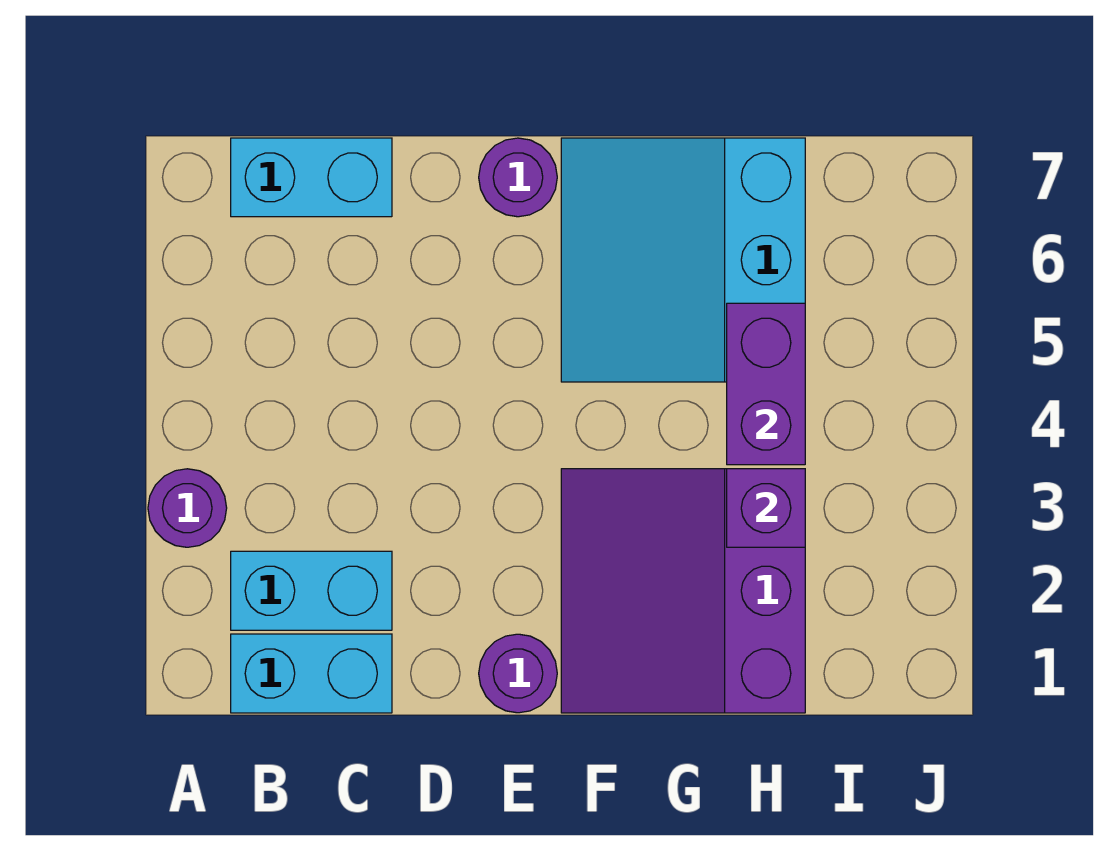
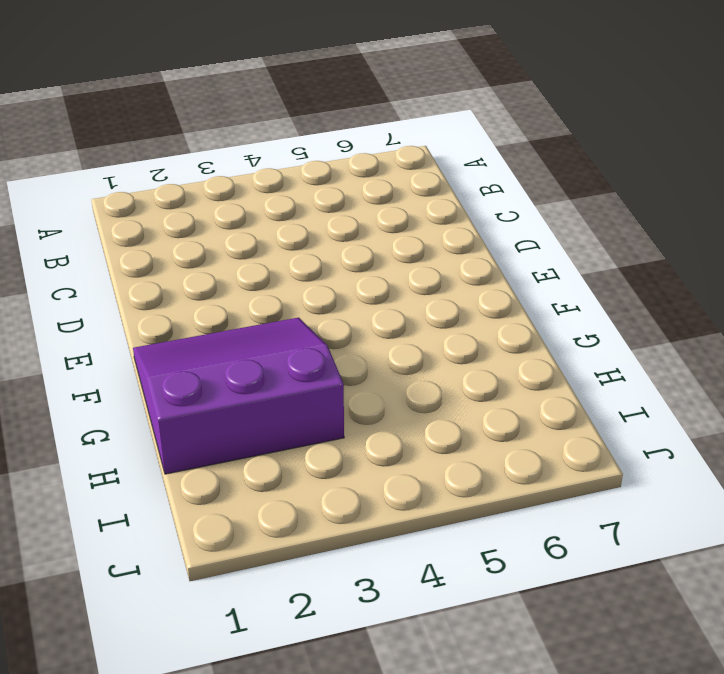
none -> purple 1x1 round brick [148,469,227,547]
none -> cyan 1x2 brick [231,634,392,713]

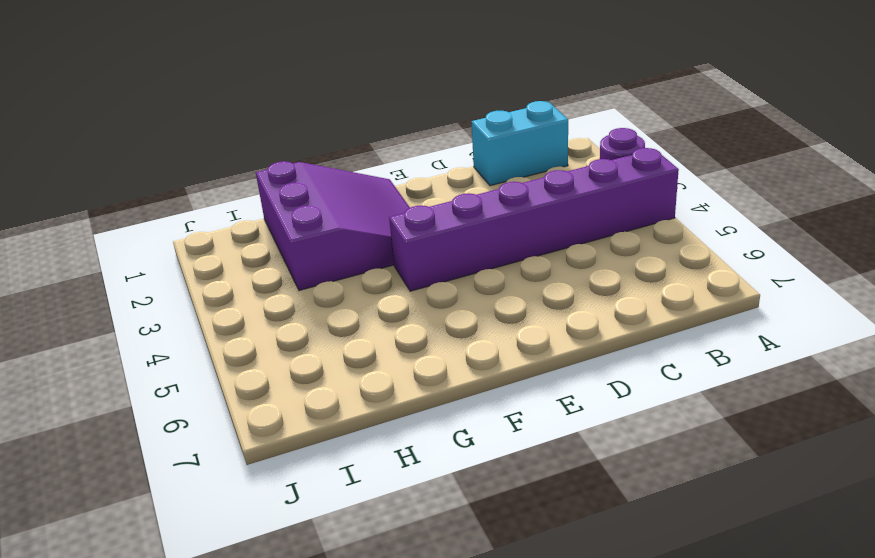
purple 1x6 brick [389,148,679,291] -> none
none -> cyan 1x2 brick [231,551,392,630]
none -> cyan 1x2 brick [231,138,392,217]

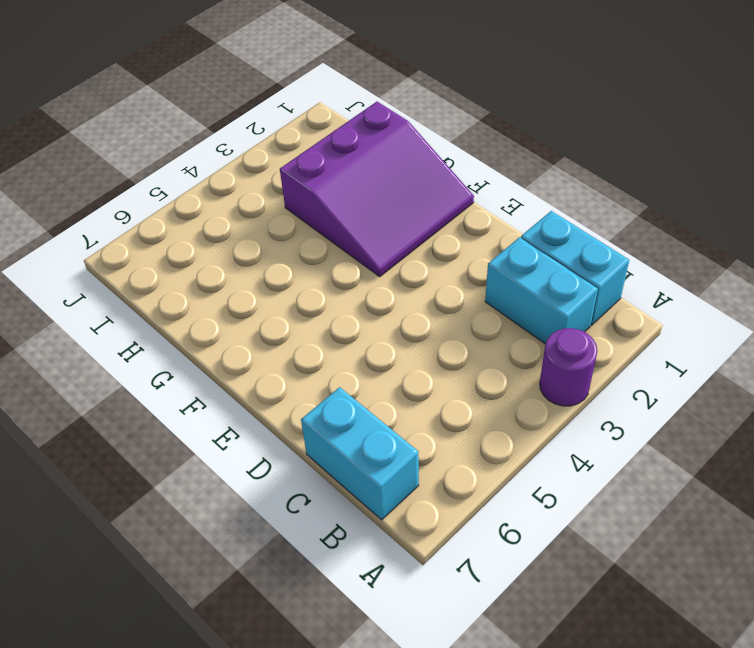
none -> purple 1x1 round brick [479,634,557,713]
none -> purple 1x1 round brick [479,138,557,217]

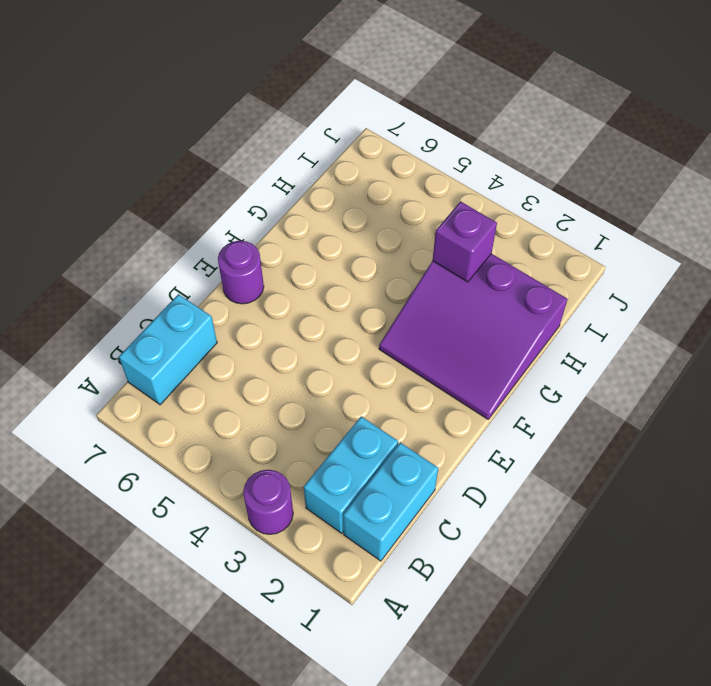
none -> purple 1x1 round brick [479,634,557,713]
none -> cyan 3x3 slope [561,138,805,382]

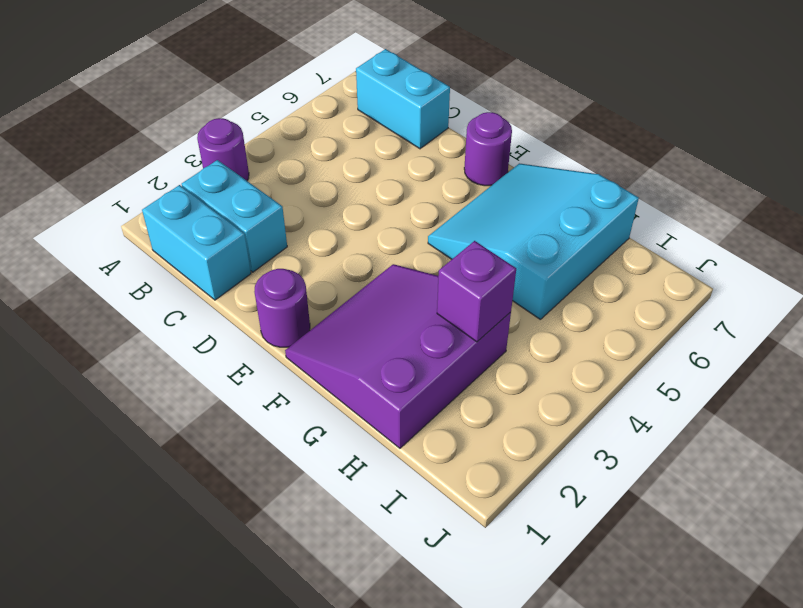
none -> purple 1x2 brick [727,303,805,465]

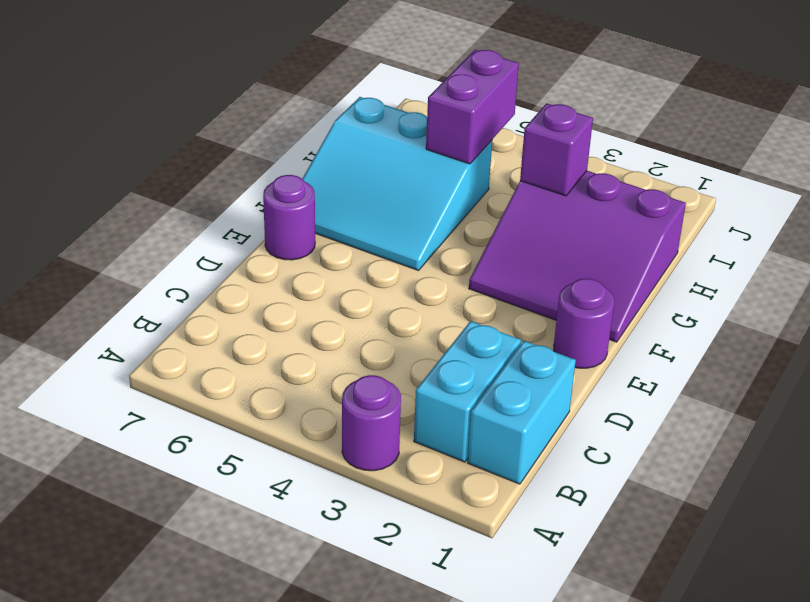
purple 1x2 brick [426,50,519,164] -> purple 1x2 brick turned to [727,303,805,465]
none -> cyan 1x2 brick [231,138,392,217]

